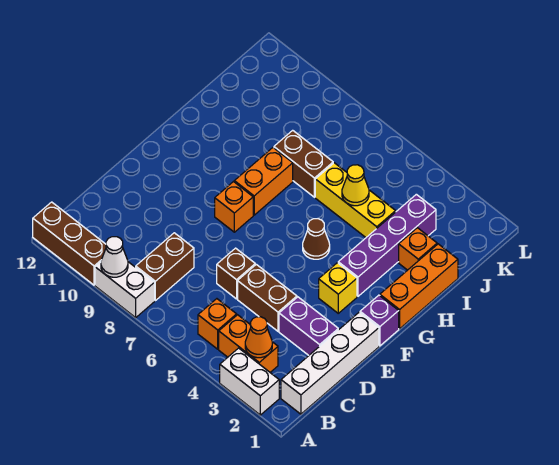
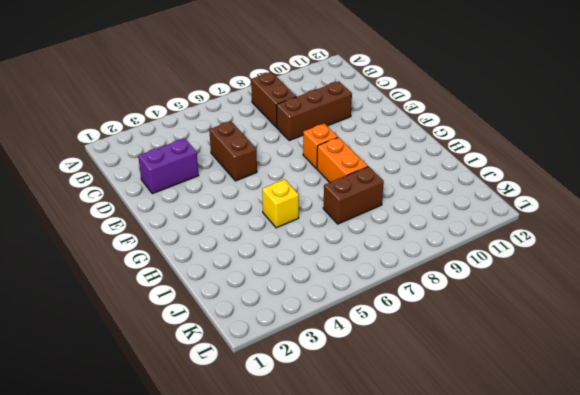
brown 1x2 brick [209,121,257,181] -> brown 1x2 brick turned to [238,264,297,331]
brown 1x3 brick [276,81,352,141] -> brown 1x3 brick moved to [33,202,106,285]
yellow 1x1 brick [262,179,299,228] -> yellow 1x1 brick moved to [319,263,357,313]
none -> white 1x2 brick [220,348,279,415]
none -> white 1x2 brick [95,262,155,317]
none -> white 1x4 brick [281,312,379,414]

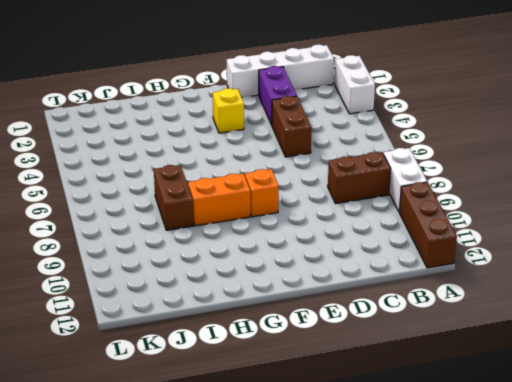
none -> orange 1x2 brick [219,315,278,372]
none -> orange 1x1 brick [198,299,237,349]
none -> brown 1x1 brick [217,248,255,299]

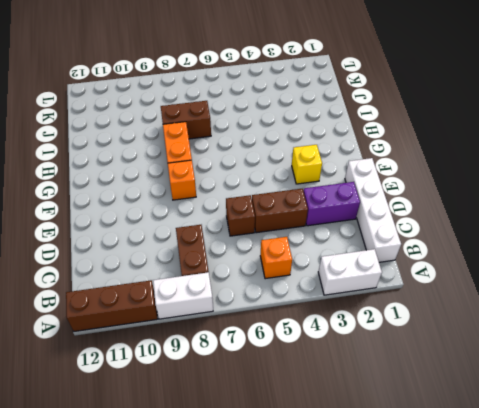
none -> orange 1x2 brick [219,315,278,372]
none -> purple 1x1 brick [360,295,399,346]
none -> orange 1x3 brick [380,244,458,329]

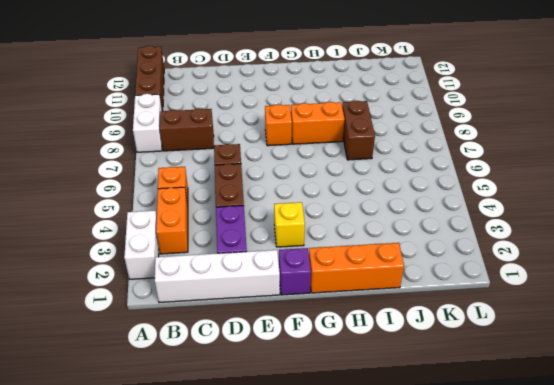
none -> purple 1x4 brick [338,194,436,296]
none -> brown 1x1 cone [303,219,330,259]
none -> orange 1x1 brick [399,228,437,270]

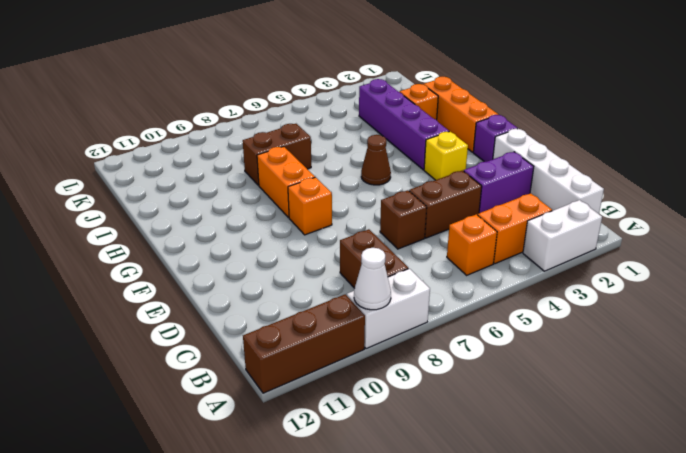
none -> yellow 1x3 brick [315,163,396,237]
none -> orange 1x1 cone [245,317,272,358]
none -> yellow 1x1 cone [342,165,369,206]

